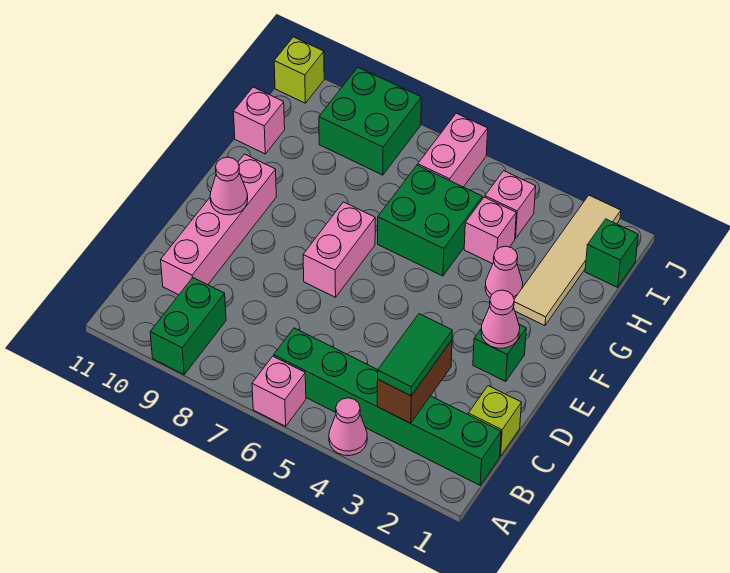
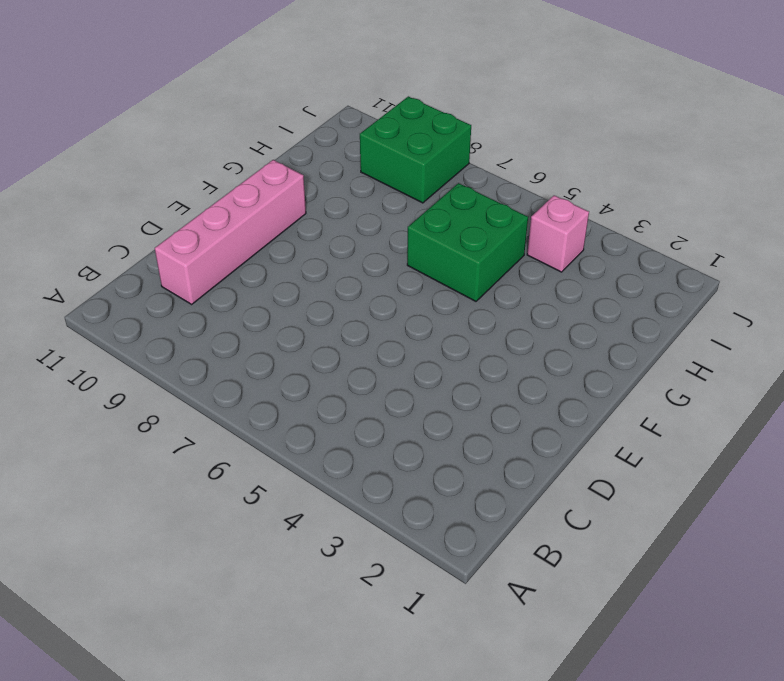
none -> pink 1x1 cone [329,398,367,456]
none -> pink 1x1 brick [252,356,306,426]
none -> green 1x2 brick [150,278,226,375]

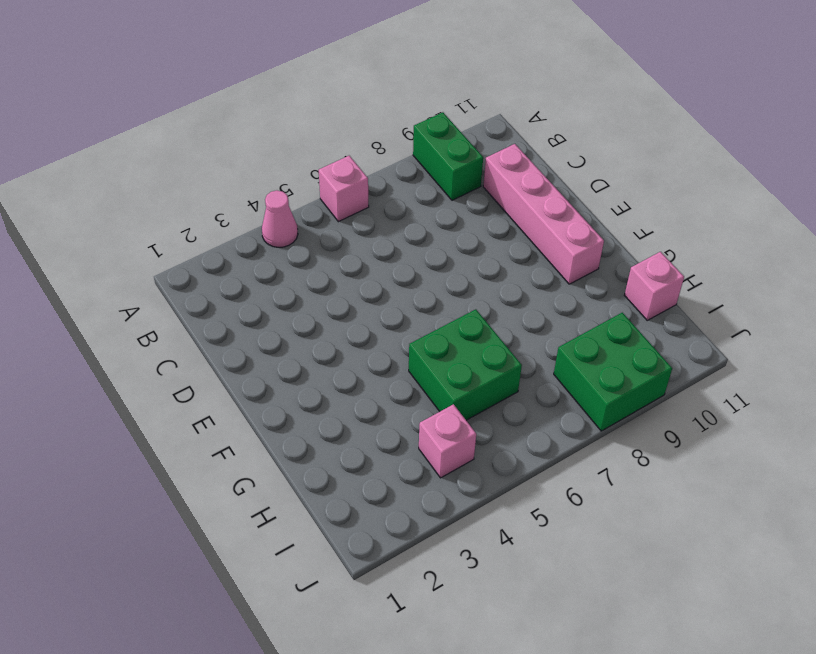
none -> green 1x6 brick [274,328,501,485]
none -> lime 1x1 brick [468,386,521,456]
none -> green 1x1 brick [473,324,526,381]

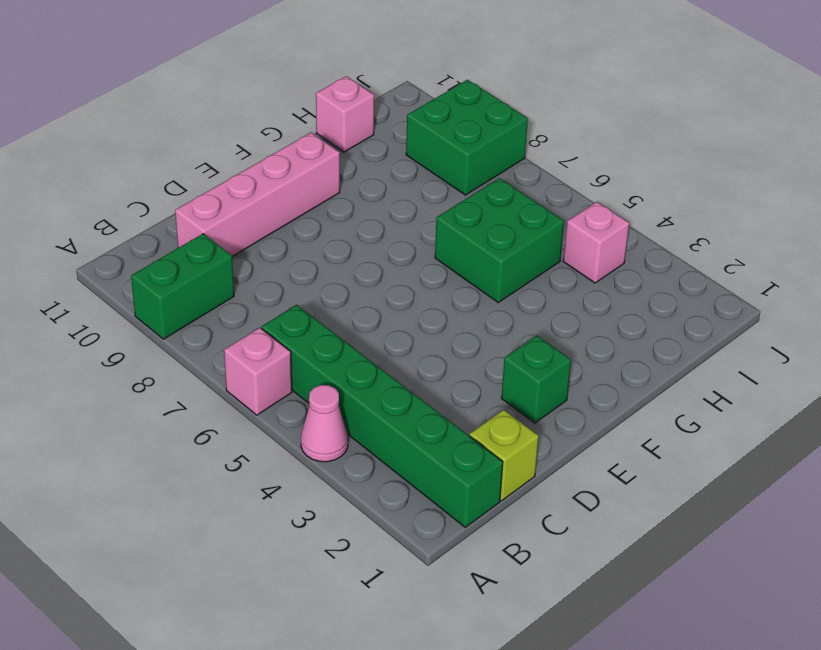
none -> pink 1x2 brick [303,202,375,297]
none -> tan 1x4 tile [514,195,621,326]
none -> pink 1x1 cone [485,246,523,299]

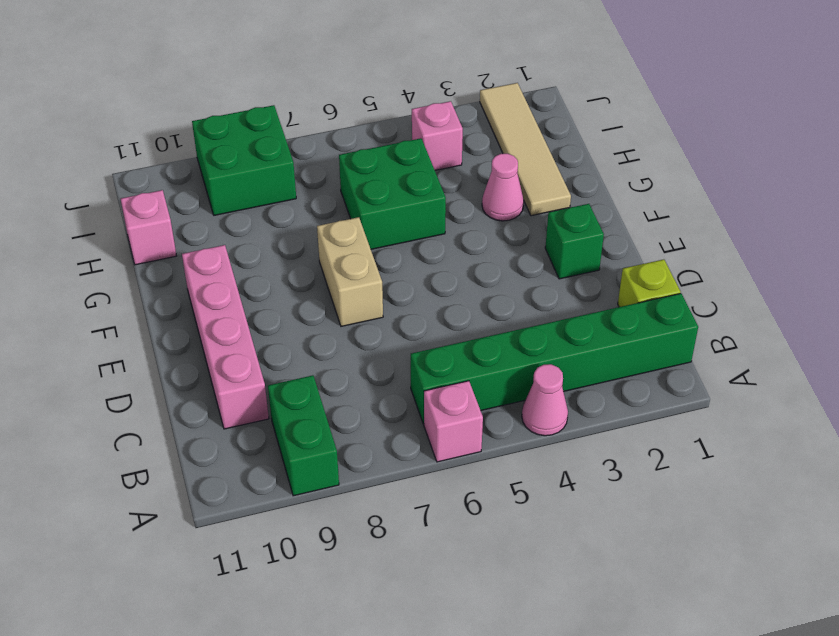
tan 1x2 brick [317,217,383,326] -> pink 1x2 brick [303,202,375,297]
none -> pink 1x1 brick [464,197,516,264]
none -> green 1x1 brick [585,219,638,287]
none -> pink 1x2 brick [418,113,488,187]

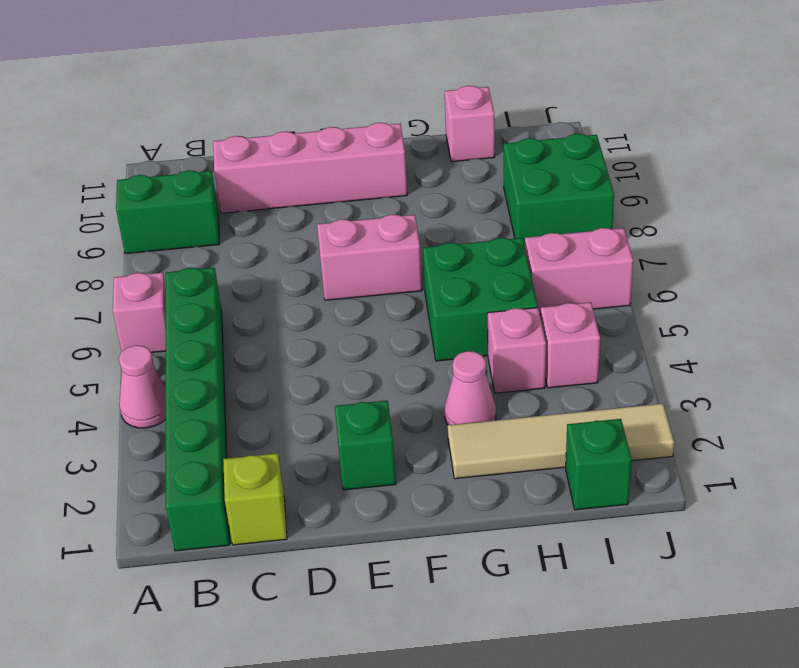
none -> lime 1x1 brick [274,37,324,103]
none -> brown 1x2 brick [377,340,452,423]
none -> pink 1x1 cone [481,290,520,348]

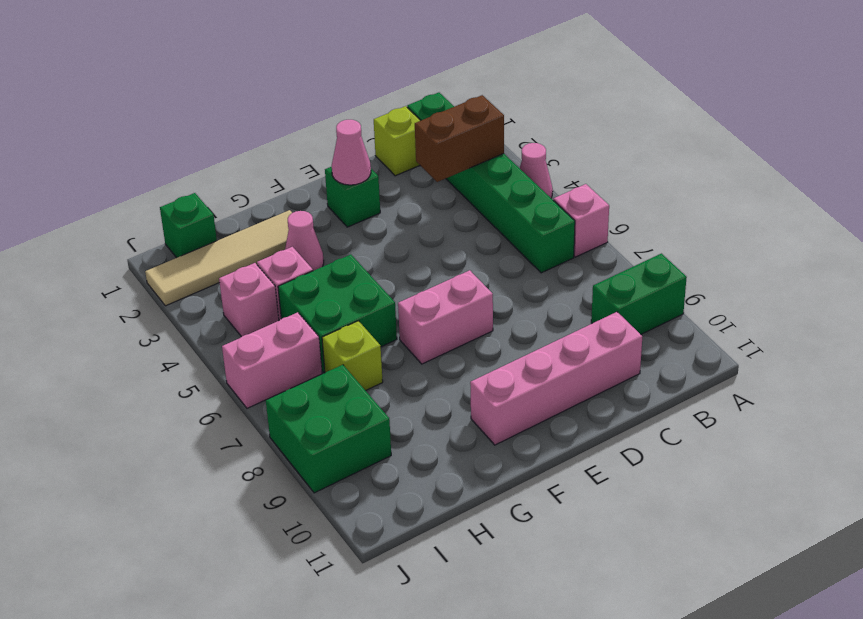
lime 1x1 brick [322,321,383,391] -> lime 1x1 brick moved to [274,37,324,103]
none -> pink 1x1 brick [233,87,285,154]
none -> pink 1x1 cone [210,157,248,215]
none -> green 1x2 tile [378,314,452,396]

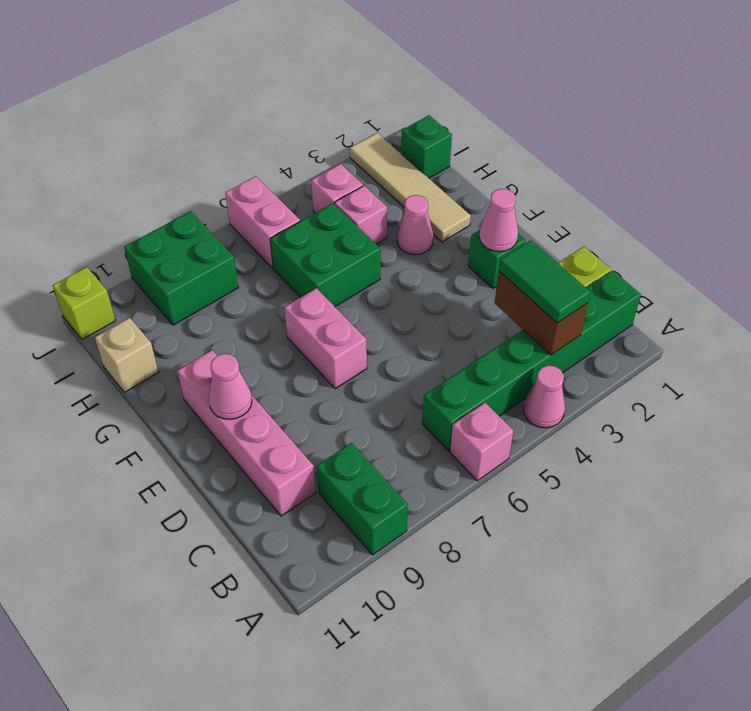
tan 1x1 brick [95,318,158,392] -> pink 1x1 brick [233,87,285,154]

